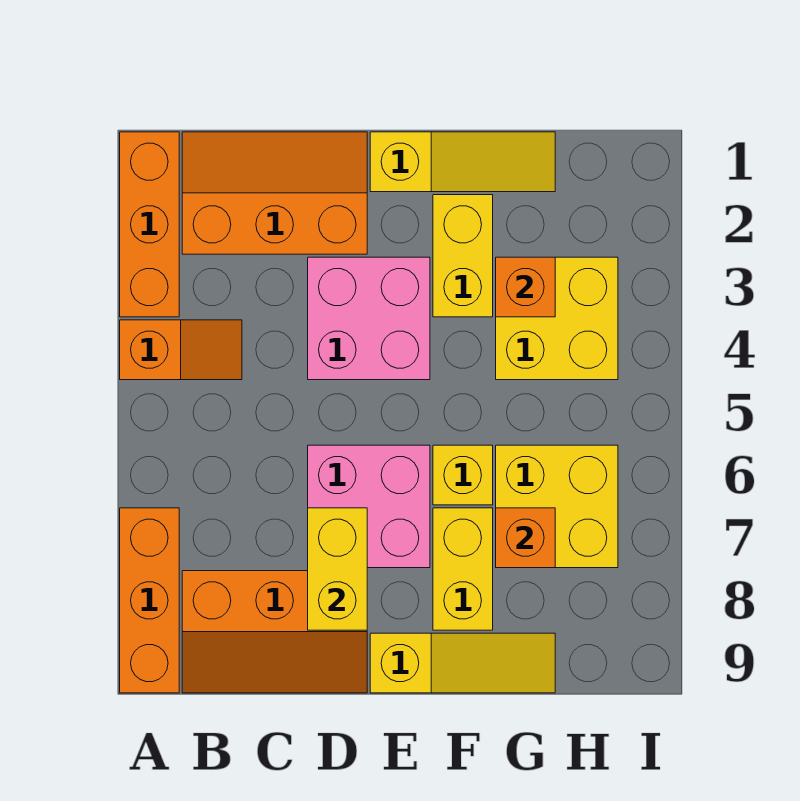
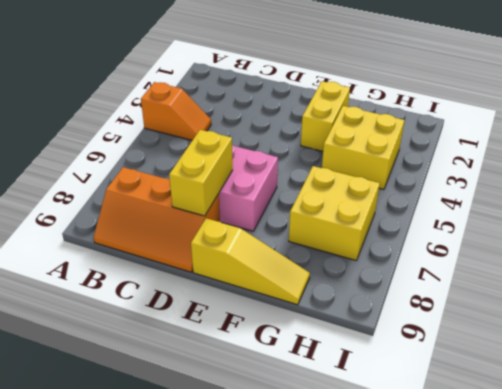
none -> orange 1x3 brick [120,132,179,317]
none -> orange 1x3 brick [120,508,179,693]
none -> orange 2x3 slope [182,132,367,254]

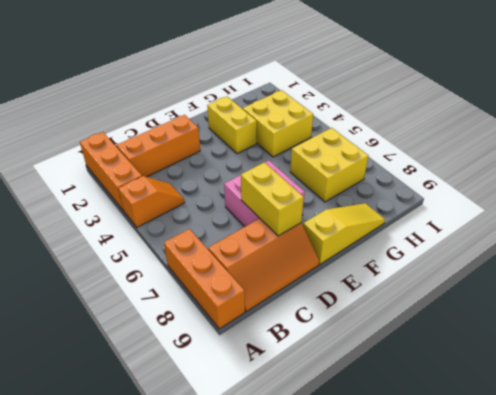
none -> pink 2x2 brick [308,257,430,380]
none -> yellow 1x3 slope [370,132,555,192]
none -> yellow 1x1 brick [433,445,493,505]

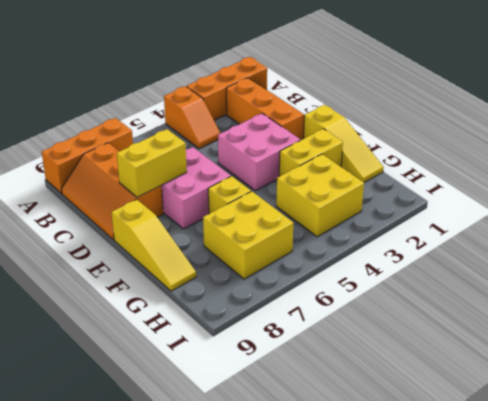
none -> yellow 1x2 brick [433,508,493,630]
none -> orange 1x1 brick [496,257,555,317]
none -> orange 1x1 brick [496,508,555,568]

